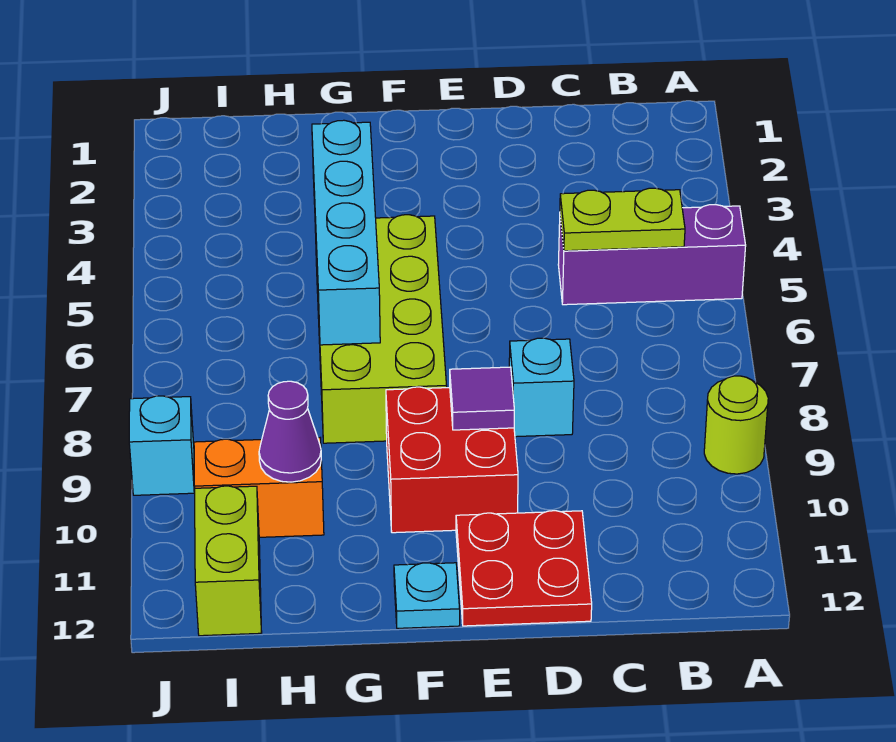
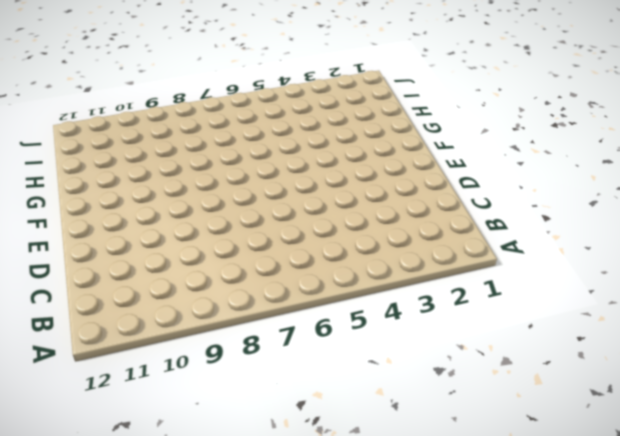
none -> purple 1x3 brick [558,205,746,305]
none -> lime 1x1 round brick [704,376,768,474]
none -> cyan 1x1 brick [509,338,574,437]

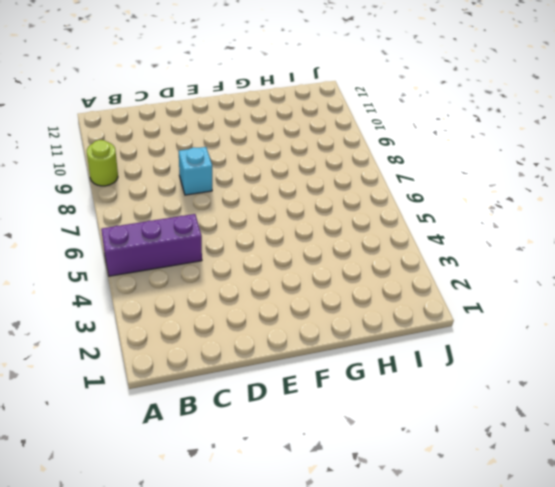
none -> red 2x2 plate [456,511,592,626]
none -> red 2x2 brick [386,387,518,533]
none -> lime 2x4 brick [315,215,447,443]

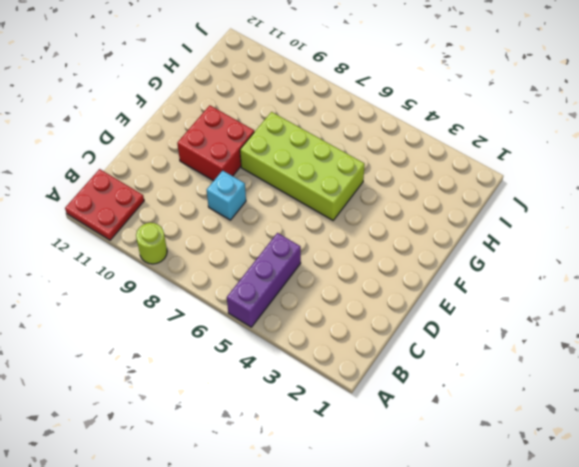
red 2x2 plate [65,169,144,240] -> red 2x2 plate moved to [456,511,592,626]
none -> cyan 1x1 plate [394,563,460,628]
none -> orange 1x2 brick [194,438,324,537]
none -> lime 1x2 brick [195,486,262,636]

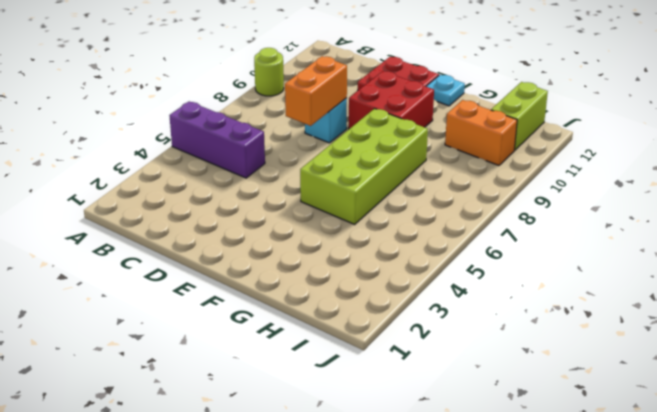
orange 1x2 brick [285,56,347,126] -> none
none -> cyan 1x1 brick [129,396,194,495]
none -> lime 1x2 plate [560,188,685,251]
none -> purple 1x1 tile [450,367,514,430]

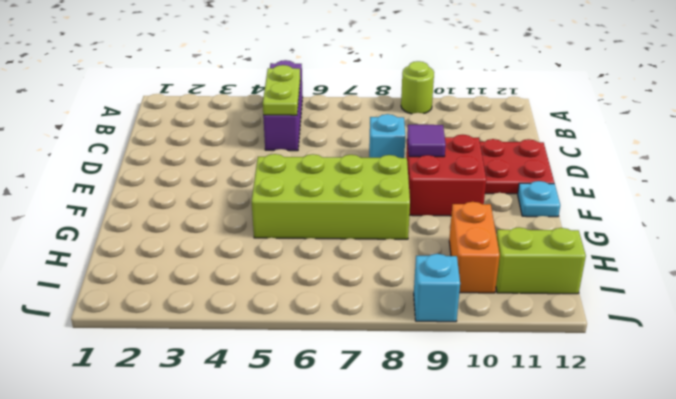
none -> cyan 1x4 brick [312,120,380,345]
none -> purple 1x1 cone [259,381,321,482]

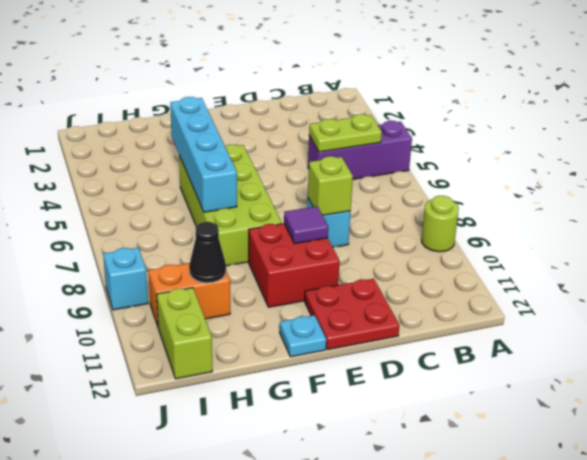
lime 1x1 brick [308,156,353,215] -> none
black 1x1 cone [189,222,226,283] -> purple 1x1 cone [259,381,321,482]

